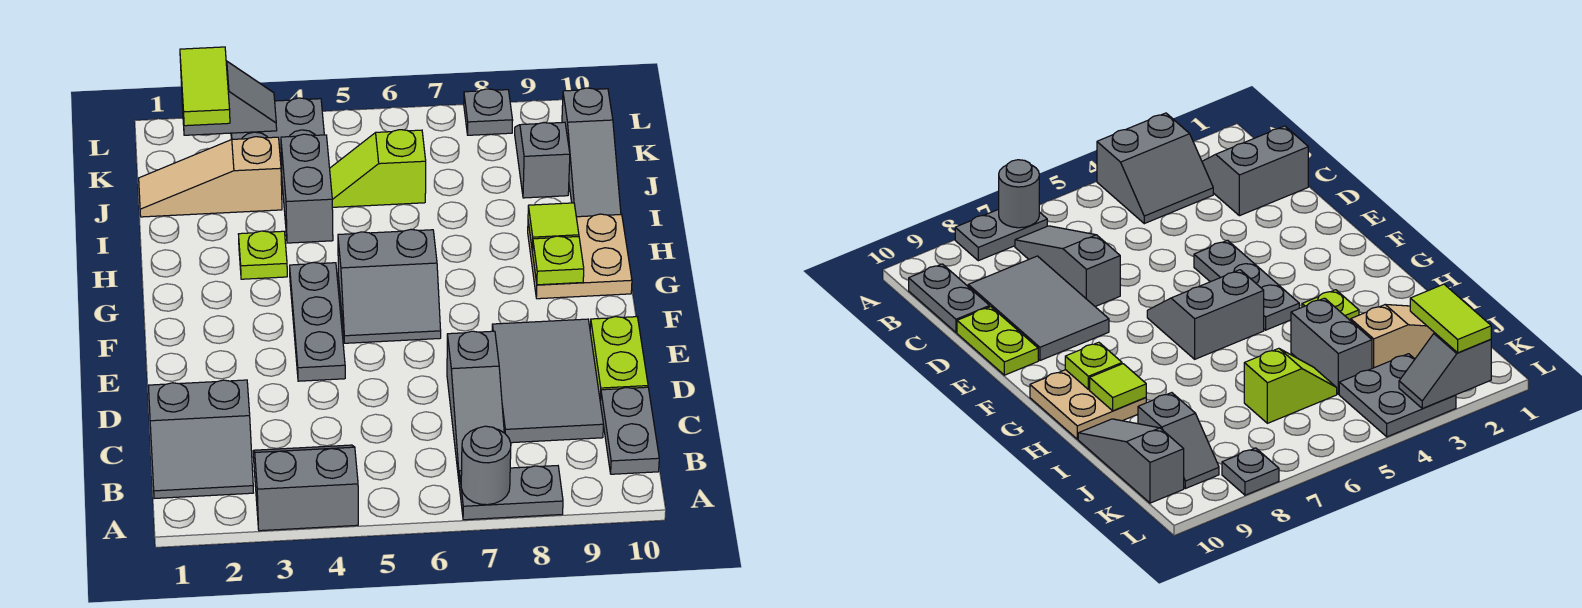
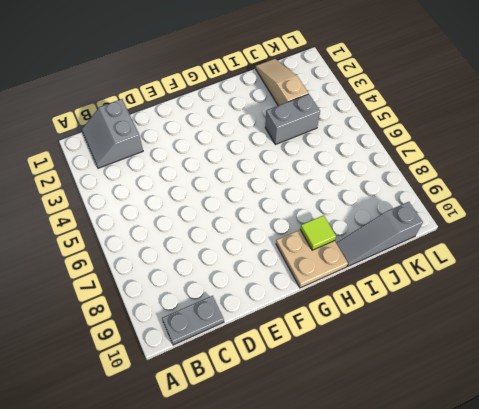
none -> grey 2x2 slope [253,445,358,531]
none -> grey 1x2 plate [459,466,563,520]
none -> grey 1x3 slope [447,331,504,479]

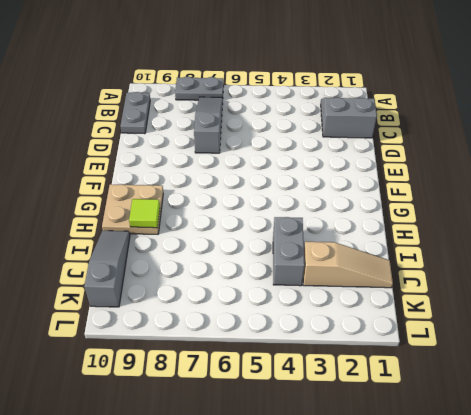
none -> grey 2x2 slope [253,445,358,531]
none -> grey 2x3 tile [492,319,604,443]
none -> lime 1x2 plate [590,317,648,400]

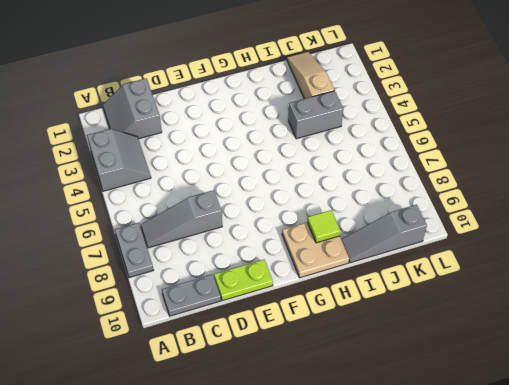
none -> grey 2x3 tile [492,319,604,443]
none -> grey 1x3 plate [290,262,345,381]
none -> grey 2x2 slope [338,229,441,343]

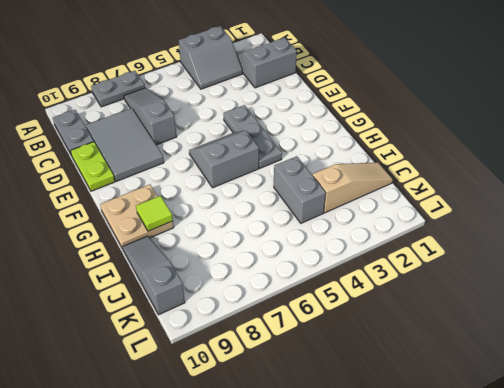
none -> lime 1x1 plate [239,231,287,279]
none -> lime 1x2 slope [330,130,426,207]
none -> grey 1x2 slope [515,122,570,198]

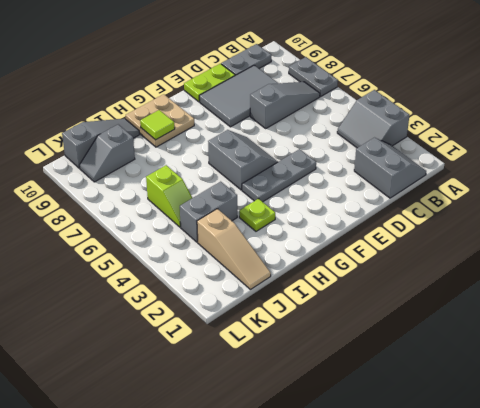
none -> grey 2x2 plate [231,98,324,177]
none -> grey 1x1 plate [464,89,513,135]
none -> grey 1x1 round brick [461,426,511,505]

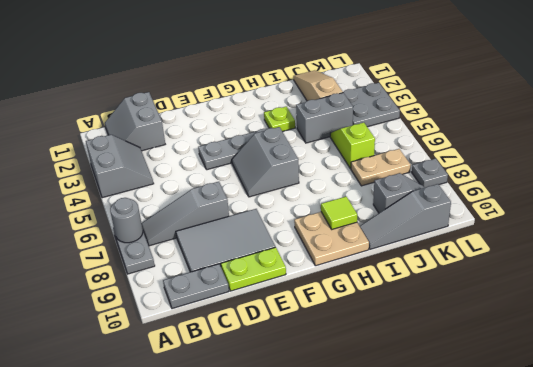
tan 1x2 plate [351,149,411,186] -> none
none -> lime 1x1 plate [532,236,584,285]
none -> grey 1x2 slope [181,61,277,135]
none -> lime 1x2 tile [180,47,230,126]

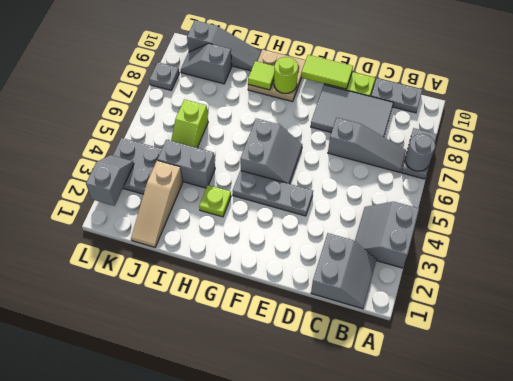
lime 1x2 tile [301,55,353,89] -> lime 1x2 tile moved to [180,47,230,126]
lime 1x1 round brick [274,57,298,94] -> lime 1x1 plate [532,236,584,285]

